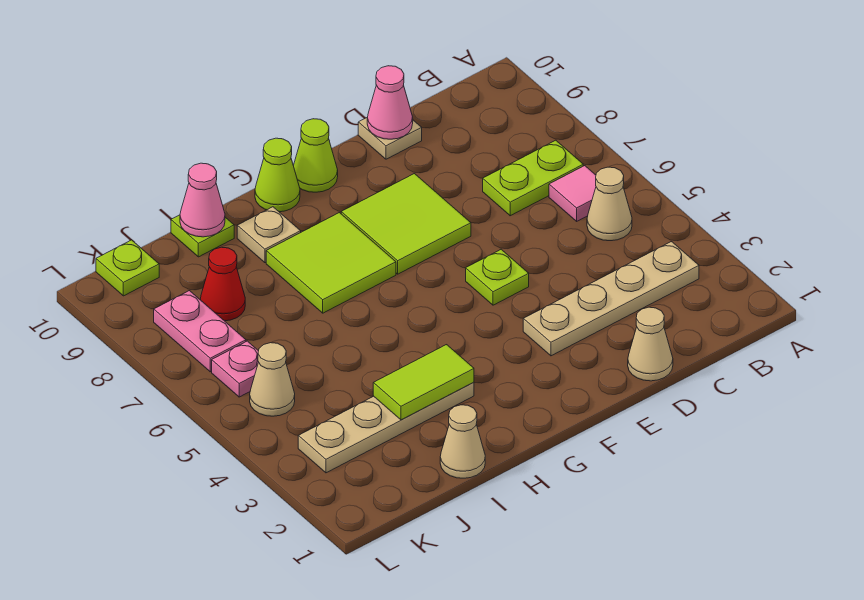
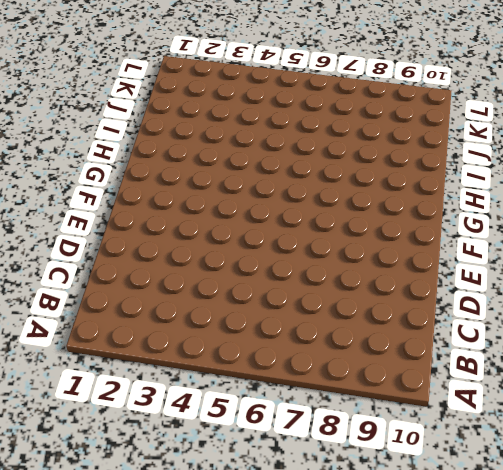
none -> tan 1x4 plate [523,242,699,356]
none -> tan 1x1 cone [587,167,632,241]
none -> pink 1x1 tile [549,166,596,221]

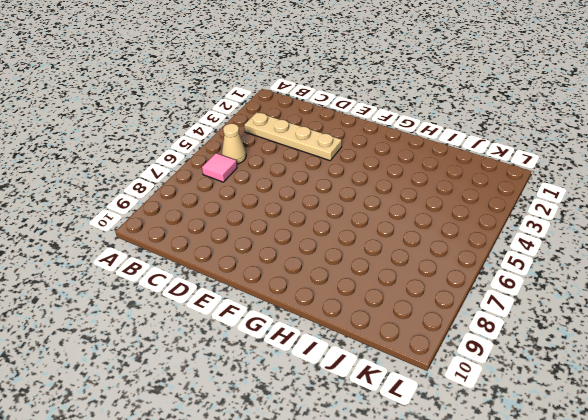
none -> lime 1x2 plate [483,140,583,216]
none -> tan 1x1 cone [628,307,673,381]
none -> tan 1x1 plate [358,117,422,159]

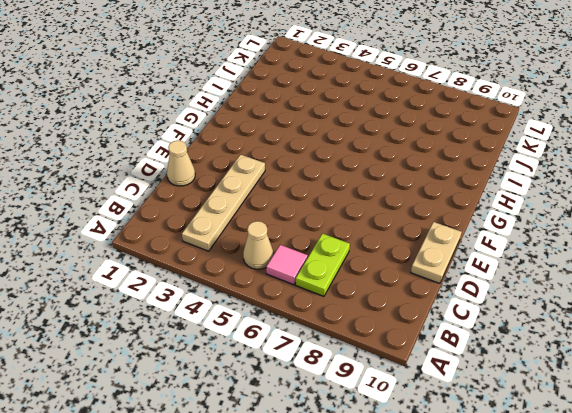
tan 1x2 plate [411,222,461,283] -> tan 1x1 plate [358,117,422,159]
none -> lime 1x1 plate [466,249,529,305]
none -> lime 2x2 tile [341,174,471,274]
none -> lime 1x1 cone [293,119,338,192]

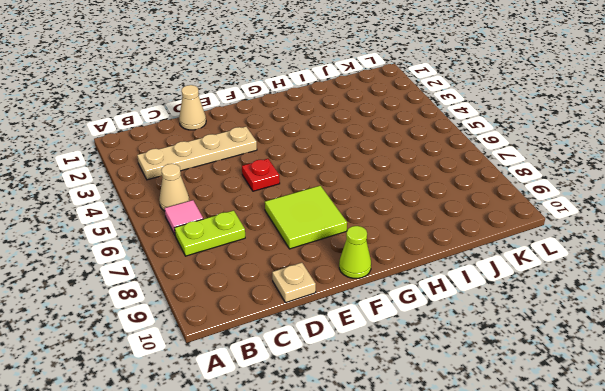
red 1x1 plate [242,159,280,191] -> lime 1x1 plate [466,249,529,305]
none -> lime 2x2 tile [266,213,396,313]
none -> lime 1x1 cone [255,138,300,212]
none -> tan 1x4 plate [298,382,474,473]

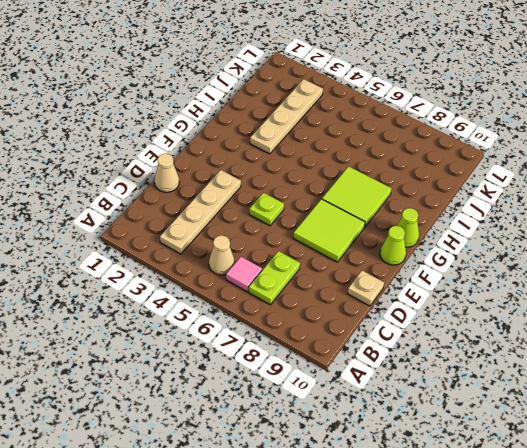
none -> tan 1x1 plate [237,207,301,263]
none -> tan 1x1 cone [440,405,485,478]
none -> lime 1x1 plate [171,215,234,257]

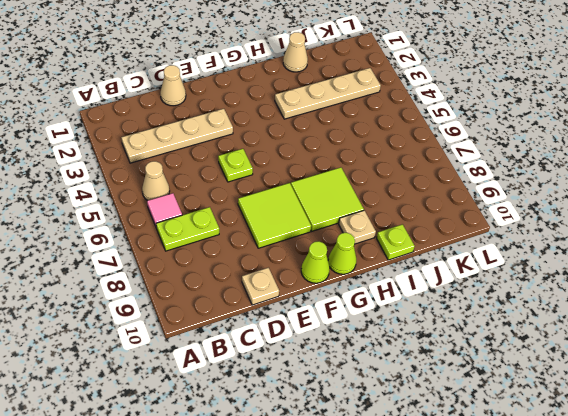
none -> red 1x1 cone [200,247,245,321]
none -> tan 1x1 cone [250,343,295,416]
none -> pink 1x1 plate [212,341,258,397]

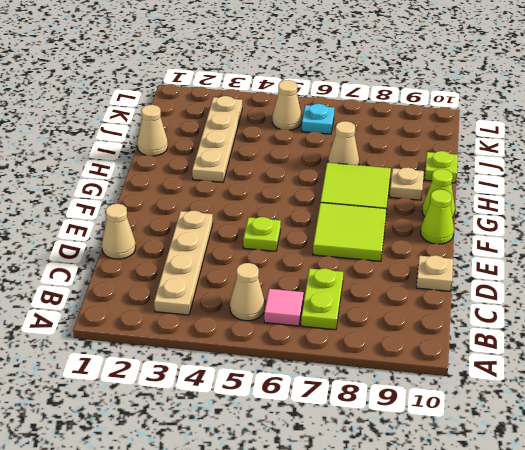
tan 1x1 cone [328,121,359,165] -> none
cyan 1x1 plate [302,104,335,134] -> pink 1x1 plate [212,341,258,397]
none -> red 1x1 cone [200,247,245,321]
none -> pink 1x2 plate [154,291,246,372]
none -> lime 1x1 plate [96,240,159,296]

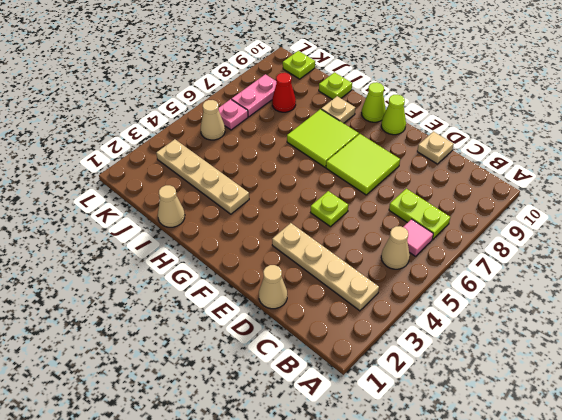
none -> pink 1x1 cone [367,66,413,139]
none -> lime 1x2 tile [373,345,474,420]
none -> pink 1x1 cone [180,163,225,237]

